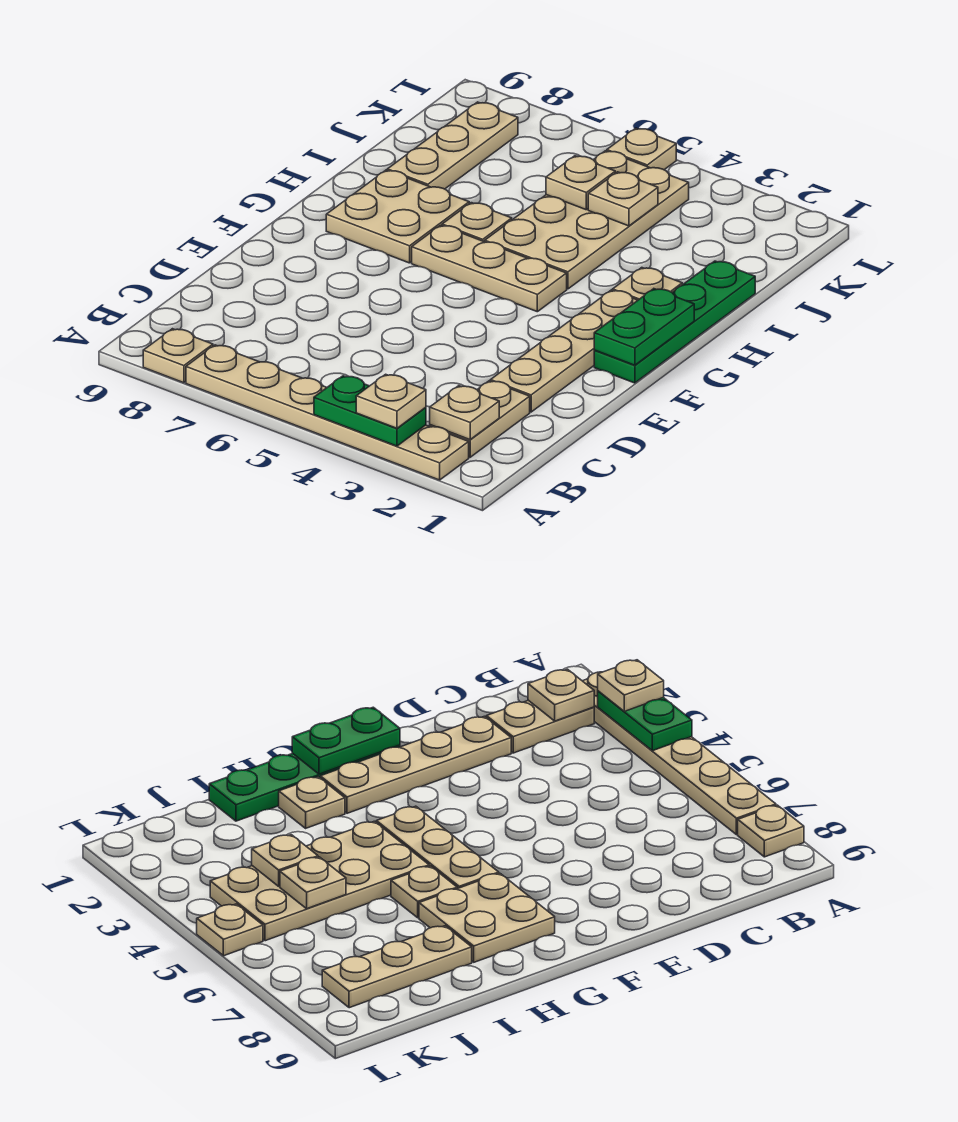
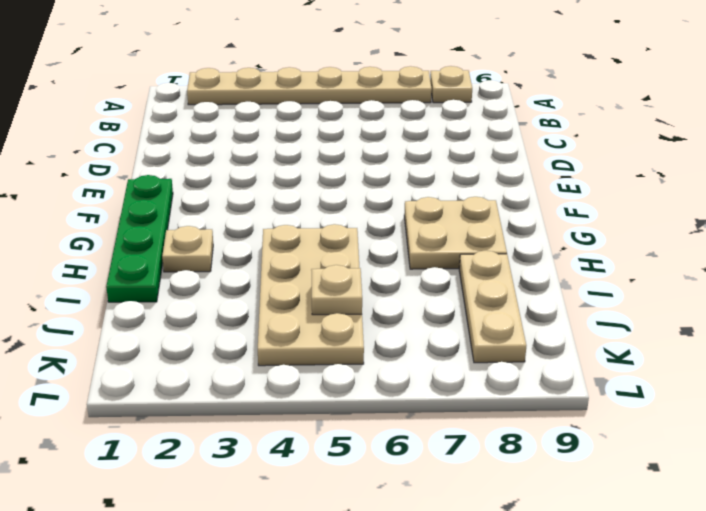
none -> tan 1x2 plate [430,381,530,457]
none -> tan 1x4 plate [491,290,638,412]
none -> tan 1x3 plate [412,225,567,312]

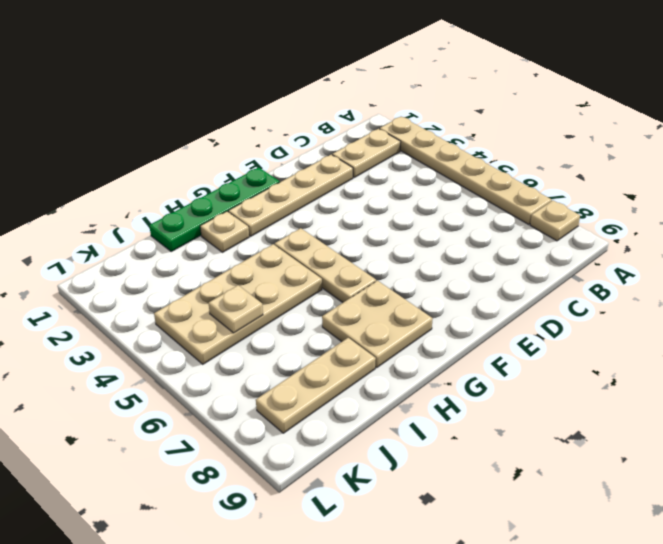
none -> tan 1x1 plate [442,203,512,242]
none -> tan 1x1 plate [607,128,676,170]
none -> green 1x2 plate [314,376,426,446]

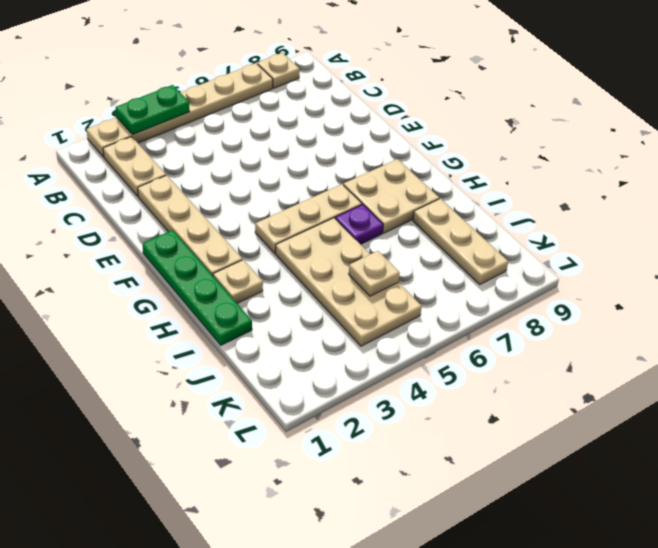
purple 1x1 plate [335,205,383,244] -> tan 1x1 plate [442,203,512,242]
none -> tan 1x1 plate [607,128,676,170]
none -> tan 1x1 plate [430,386,499,440]
none -> green 1x2 plate [594,289,694,365]

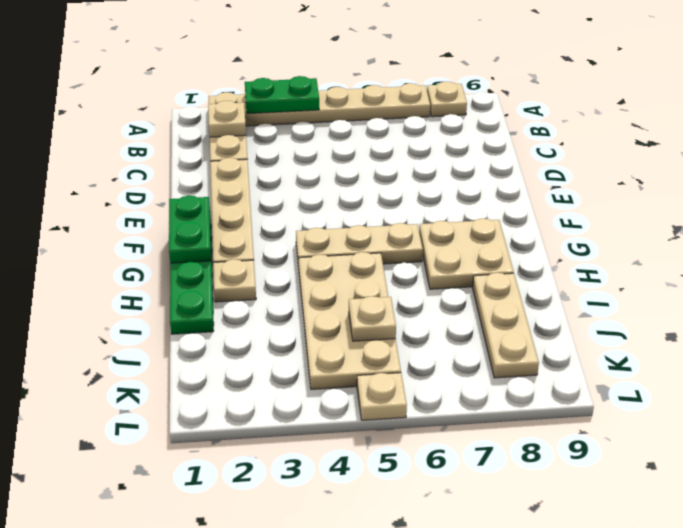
none -> tan 1x1 plate [442,203,512,242]
none -> tan 1x1 plate [588,172,658,226]
none -> tan 1x1 plate [356,374,426,428]

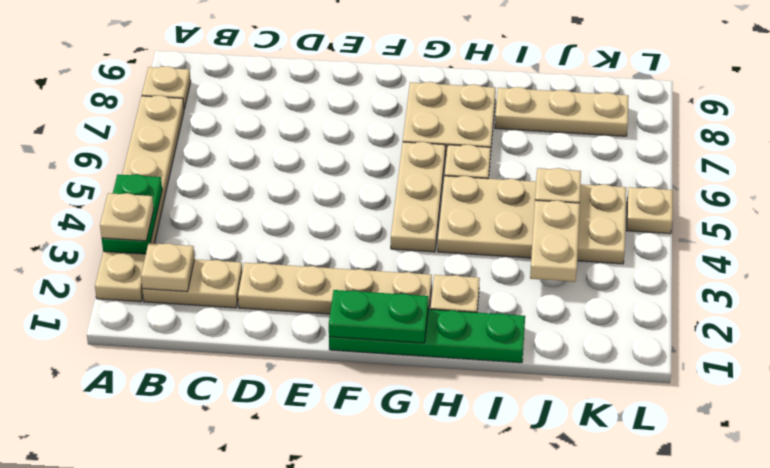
tan 1x2 plate [530,200,580,282] -> tan 1x1 plate [588,172,658,226]

